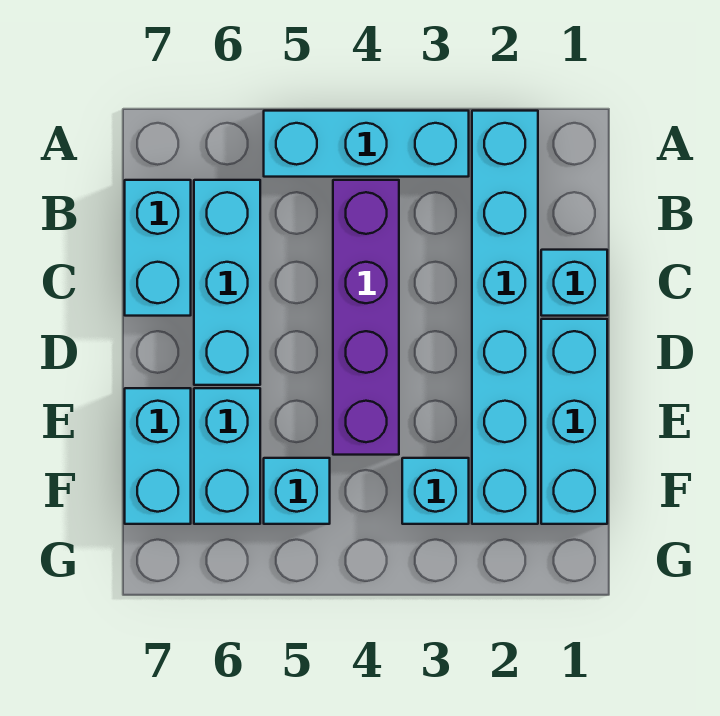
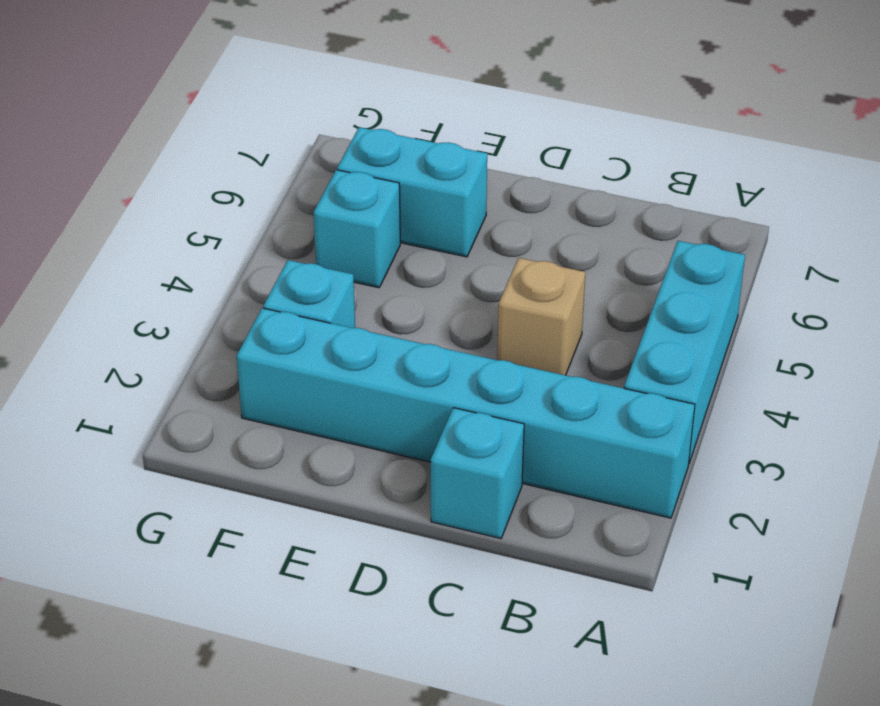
tan 1x1 brick [497,258,585,375] -> purple 1x4 brick [333,180,399,455]
none -> cyan 1x3 brick [194,180,260,385]
none -> cyan 1x2 brick [125,180,191,316]

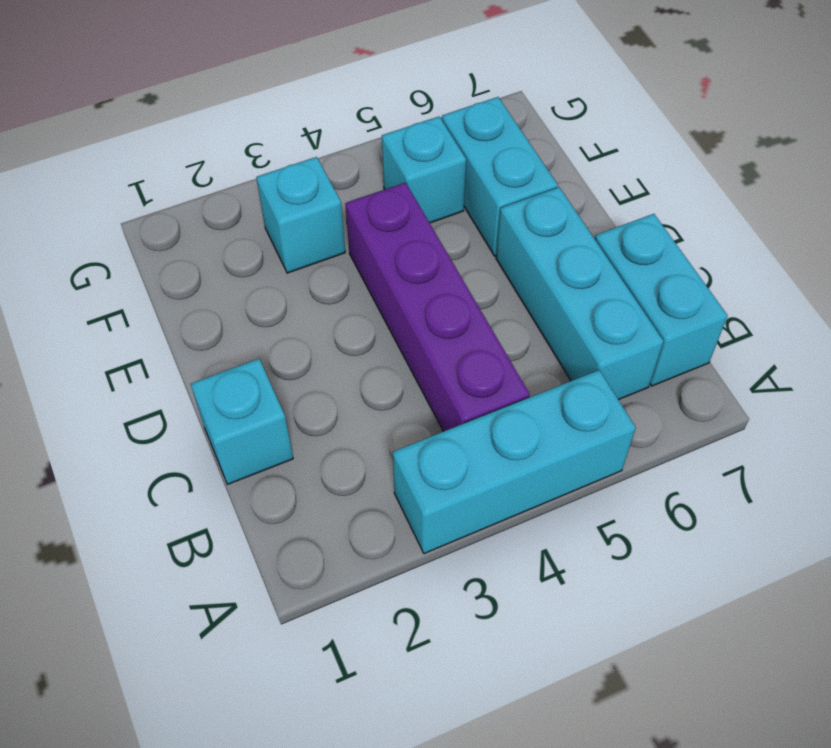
none -> cyan 1x6 brick [472,111,538,524]
none -> cyan 1x3 brick [541,319,607,524]

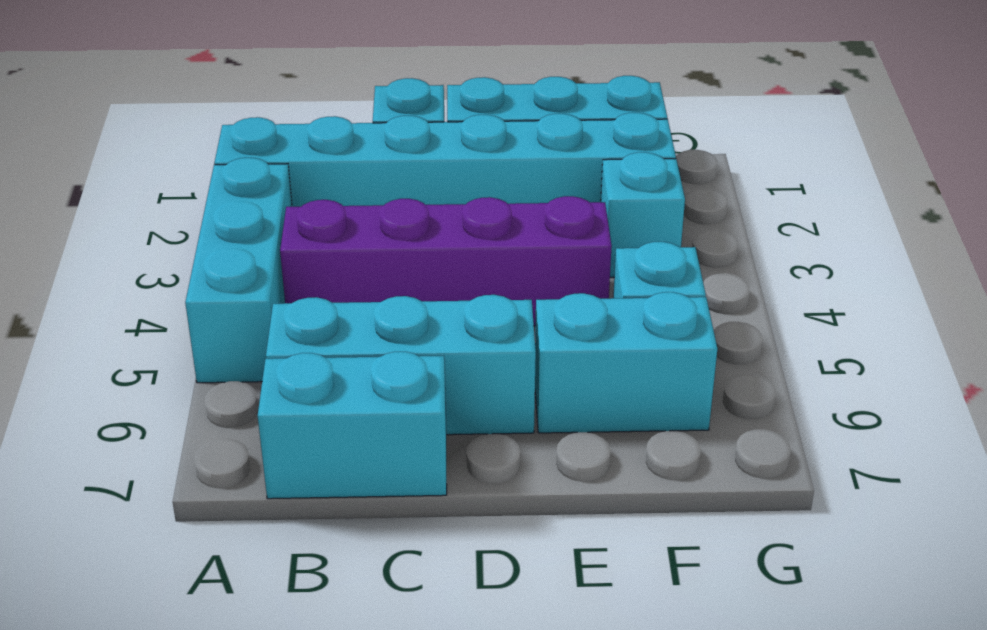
none -> cyan 1x2 brick [125,388,191,524]

